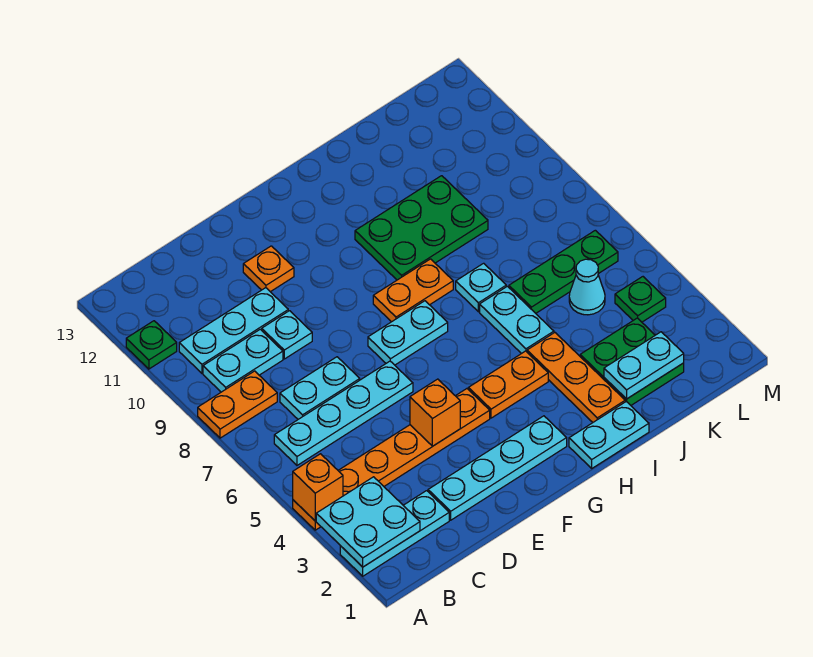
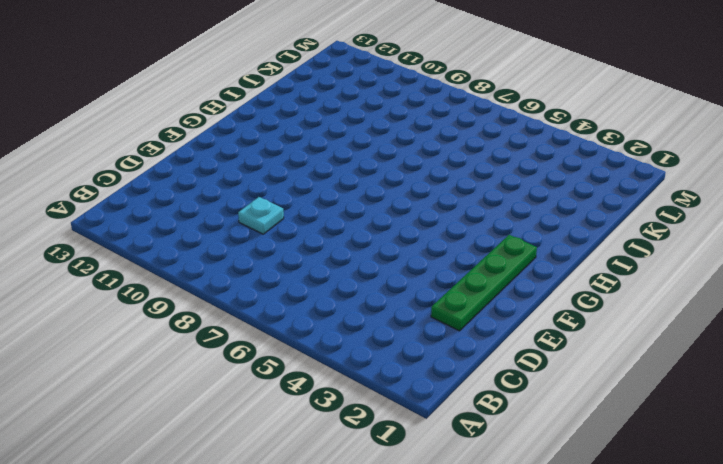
green 1x4 plate [431,235,537,331] -> cyan 1x4 plate [428,416,567,520]
none -> cyan 1x3 plate [340,491,449,576]
none -> orange 1x6 plate [293,389,490,530]
none -> orange 1x2 plate [198,371,277,438]

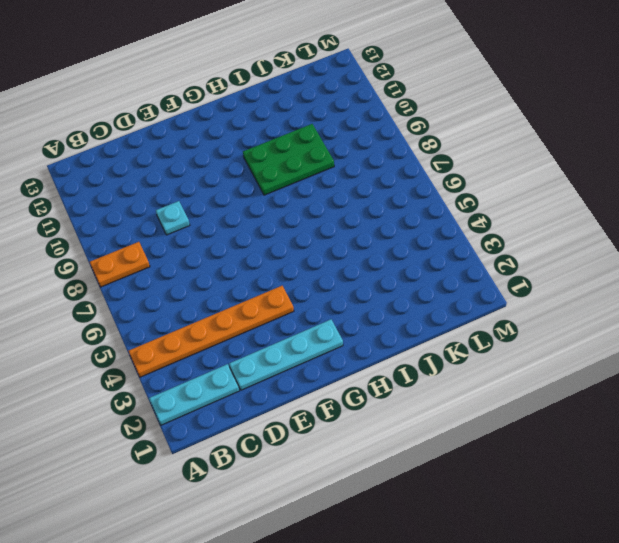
none -> green 1x1 plate [126,321,177,369]
none -> cyan 1x4 plate [274,361,413,465]
none -> cyan 1x2 plate [203,329,283,392]

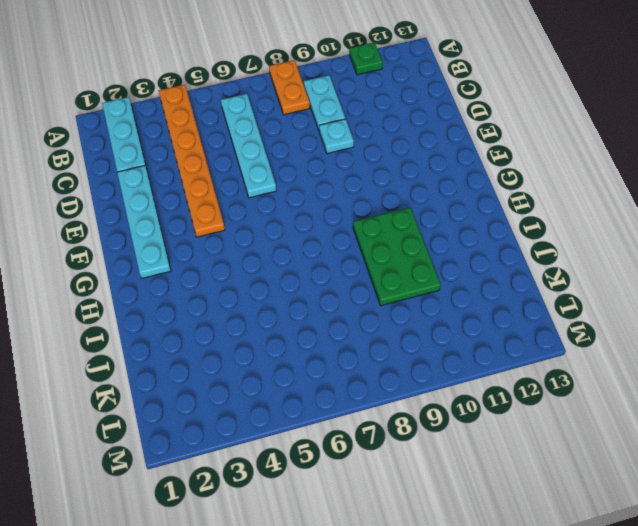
none -> cyan 1x3 plate [179,288,288,373]
none -> cyan 1x2 plate [280,357,360,419]
none -> orange 1x1 plate [243,246,294,292]

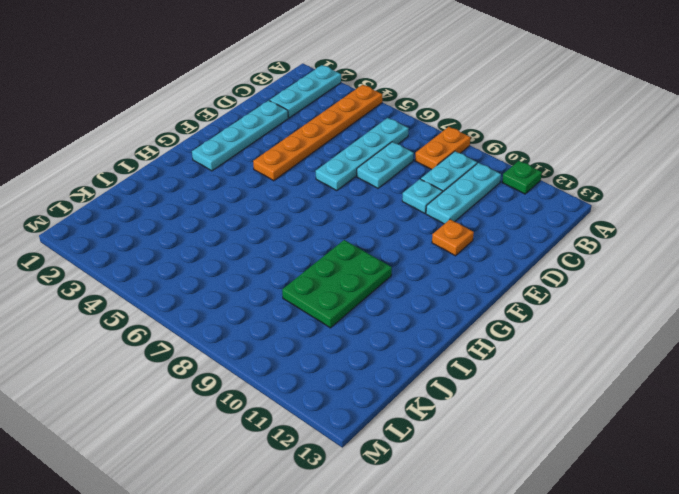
none -> cyan 1x2 plate [368,301,448,365]
none -> orange 1x2 plate [468,351,548,418]
none -> orange 1x2 plate [373,259,453,322]

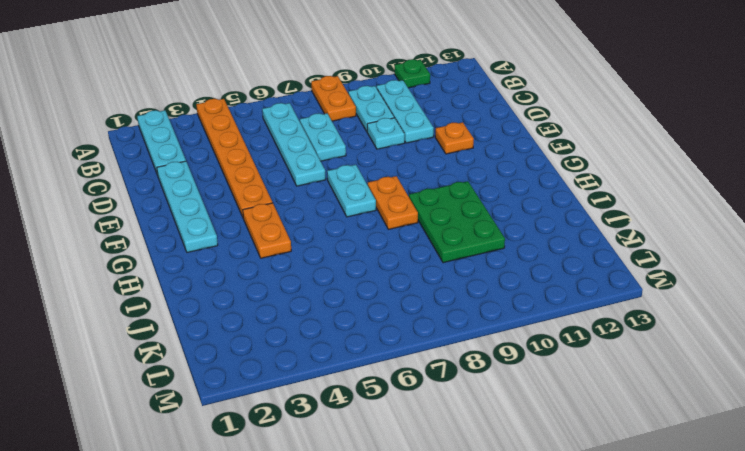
none -> cyan 1x2 plate [569,402,649,468]
none -> orange 1x3 plate [527,333,625,422]
none -> cyan 1x2 plate [480,286,554,354]

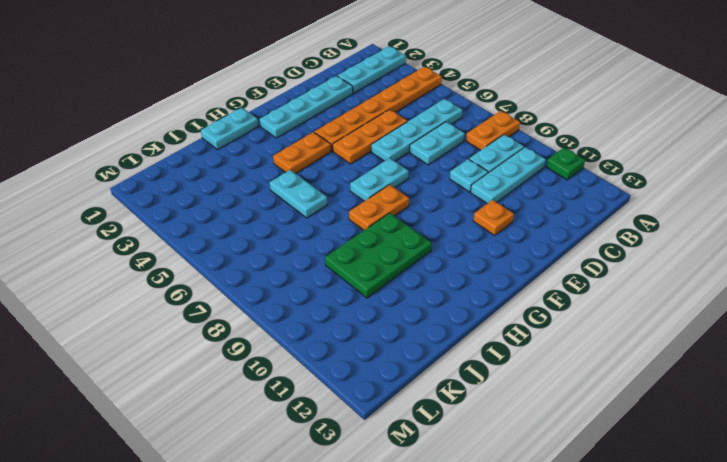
orange 1x3 plate [333,109,407,164] -> orange 1x3 plate turned to [527,333,625,422]
none -> cyan 1x1 plate [456,263,506,312]
none -> green 2x2 plate [580,318,684,405]
none -> green 1x3 plate [509,230,618,313]

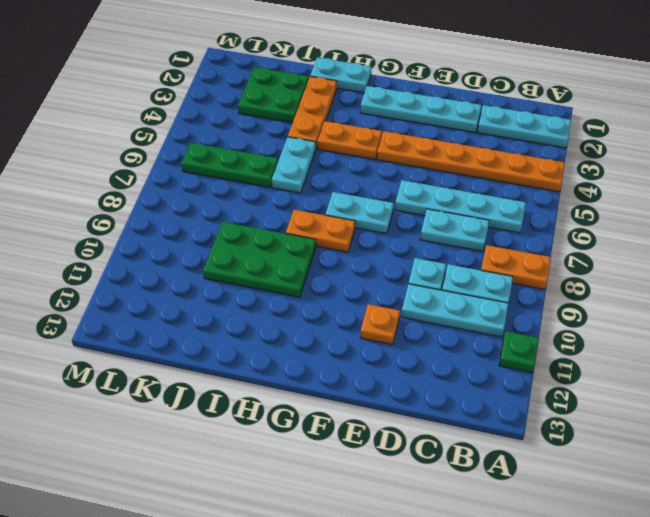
none -> cyan 1x1 plate [456,263,506,312]
none -> cyan 1x1 cone [569,259,605,315]
none -> green 1x1 plate [615,277,666,322]

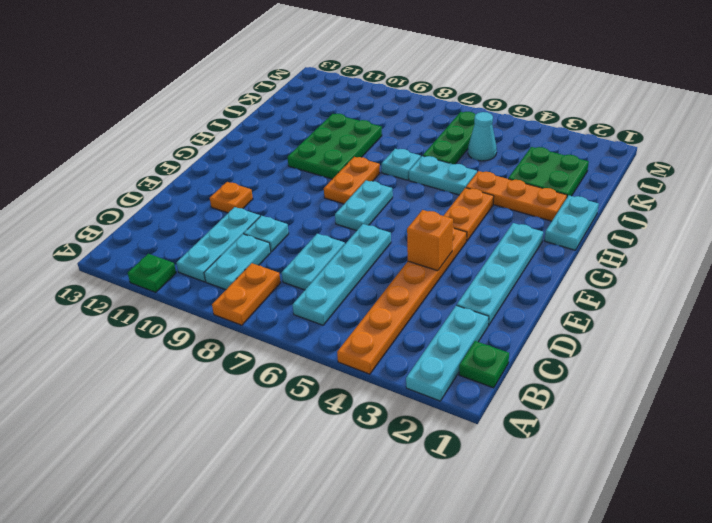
green 1x1 plate [459,341,509,388] -> green 1x1 plate moved to [615,277,666,322]
none -> cyan 2x2 plate [316,477,420,567]
none -> orange 1x1 brick [293,454,343,521]
none -> cyan 1x2 plate [604,332,684,399]

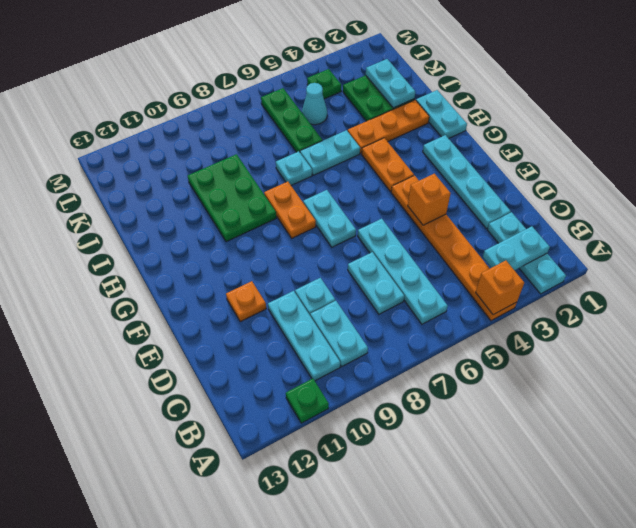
cyan 1x2 plate [483,226,550,270] -> cyan 2x2 plate [316,477,420,567]
none -> orange 1x2 plate [198,371,277,438]

